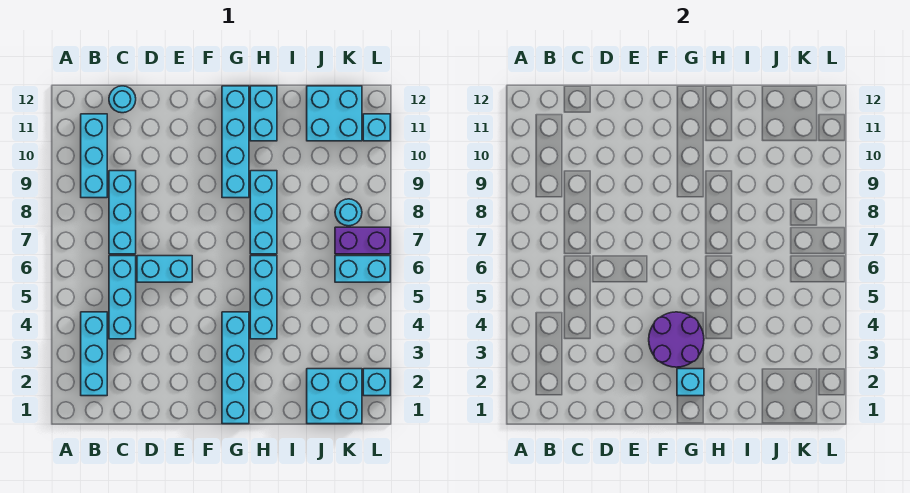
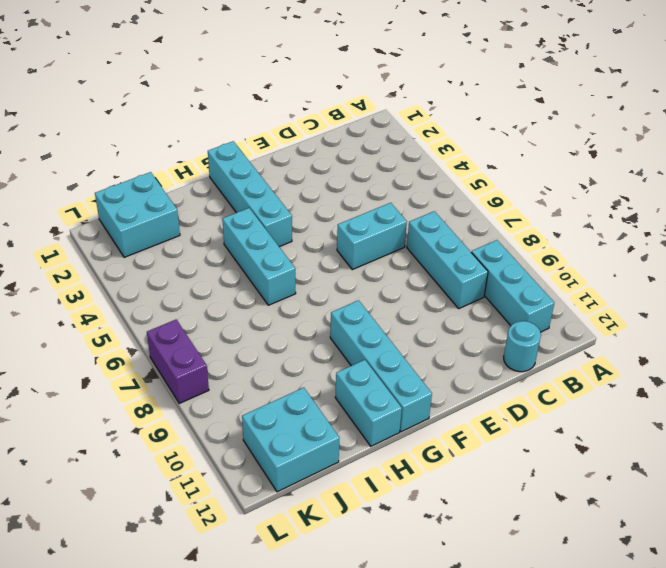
purple 1x2 brick [147,320,209,403] -> purple 1x2 brick turned to [335,227,390,254]
none -> cyan 1x3 brick [81,312,107,396]
none -> cyan 1x3 brick [109,256,136,339]
none -> cyan 1x3 brick [250,171,277,254]

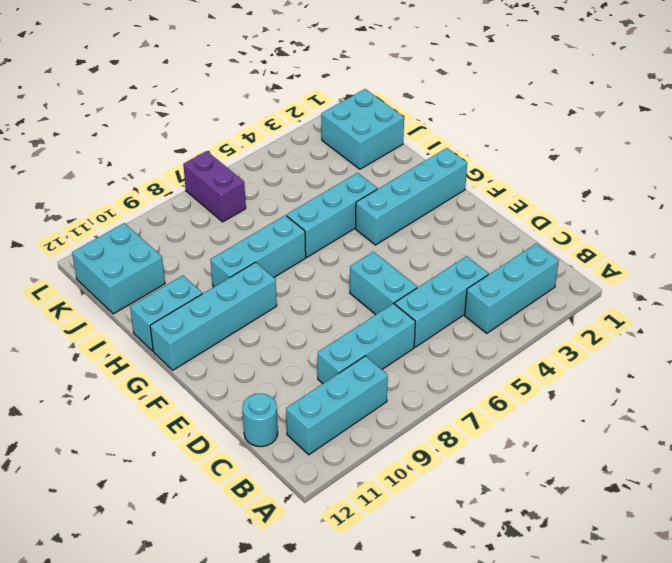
none -> cyan 1x2 brick [335,256,390,282]
none -> cyan 1x1 round brick [335,199,362,226]
none -> cyan 1x1 brick [363,369,390,396]

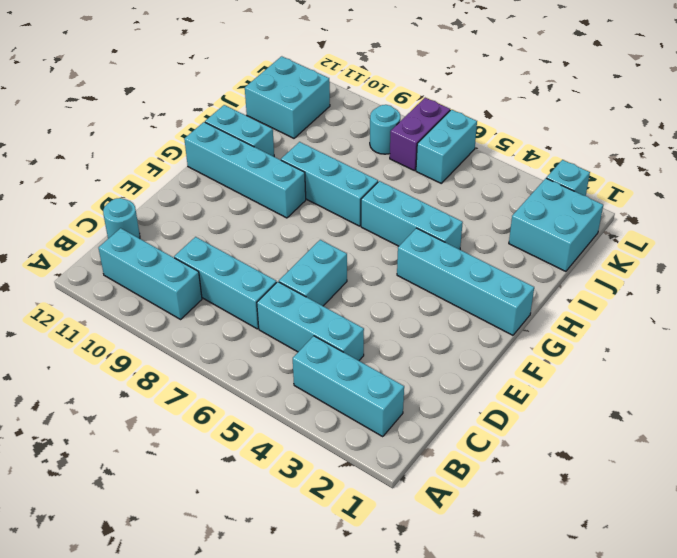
none -> cyan 1x1 brick [363,114,390,141]
none -> purple 2x2 round brick [649,312,704,367]
none -> cyan 1x1 brick [677,369,704,396]

